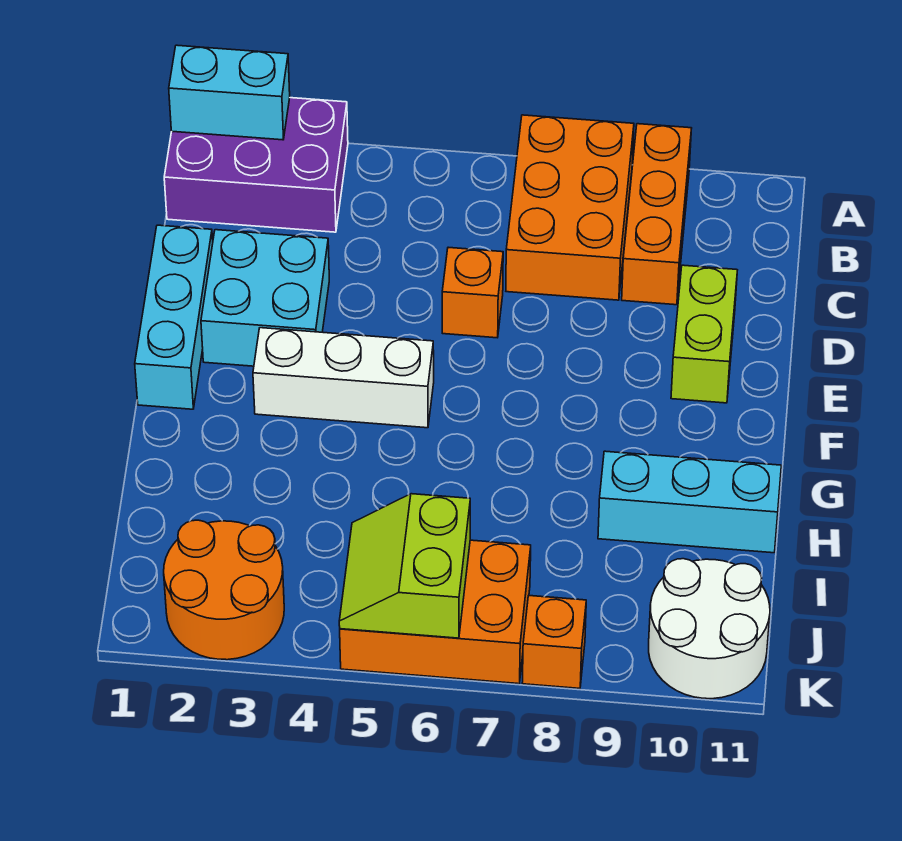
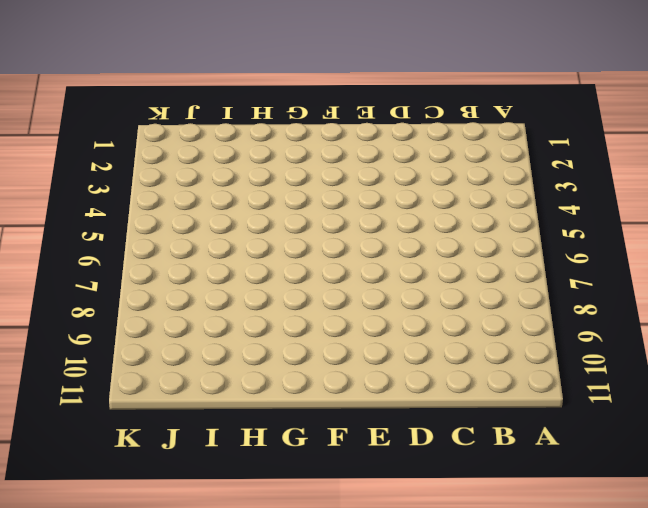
none -> purple 2x3 brick [164,98,348,232]
none -> orange 2x3 brick [506,115,634,300]
none -> orange 1x3 brick [622,124,692,305]

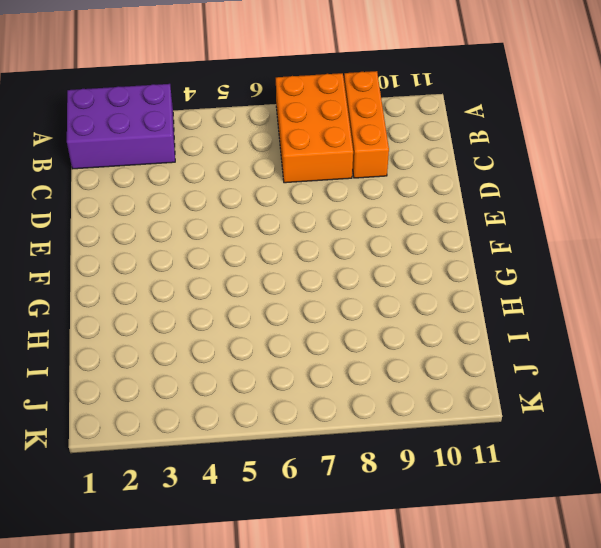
none -> cyan 1x3 brick [135,225,213,409]
none -> cyan 2x2 brick [201,230,329,366]
none -> orange 1x1 brick [442,247,503,338]

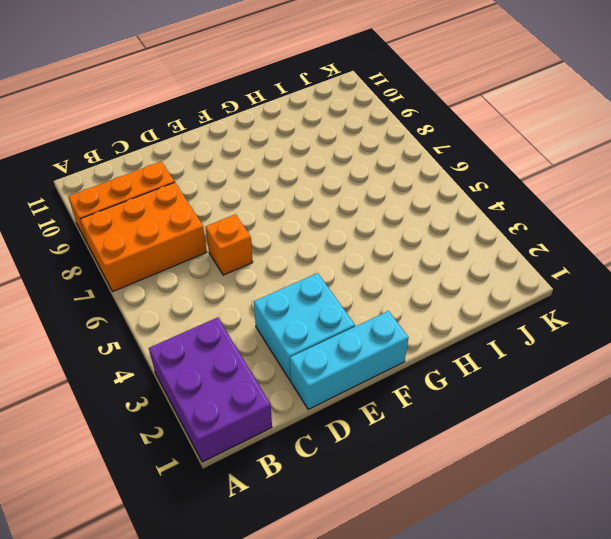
none -> lime 1x2 brick [671,265,737,403]
none -> white 1x3 brick [253,328,434,428]
none -> cyan 1x3 brick [598,451,781,553]

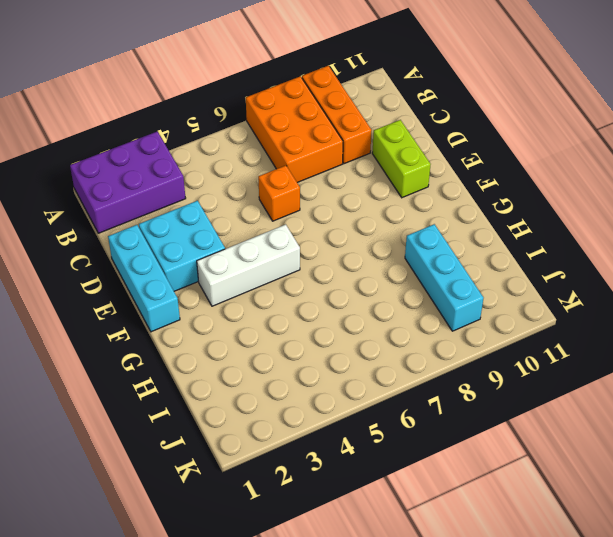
cyan 1x3 brick [405,224,483,331] -> cyan 1x3 brick turned to [598,451,781,553]
none -> orange 2x2 round brick [164,520,284,660]
none -> orange 2x3 brick [340,540,531,684]
none -> white 2x2 round brick [649,559,770,699]

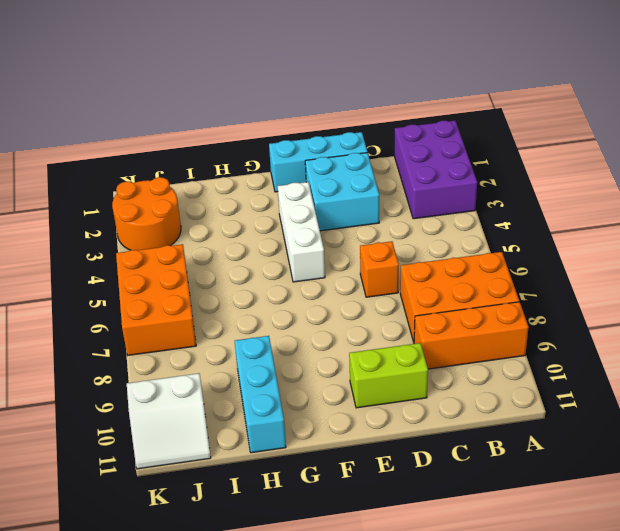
white 2x2 slope [127,373,211,469] -> white 2x2 round brick [649,559,770,699]
none -> orange 1x1 brick [522,596,586,688]
none -> cyan 1x2 brick [169,45,290,140]
none -> lime 2x2 slope [339,494,470,638]

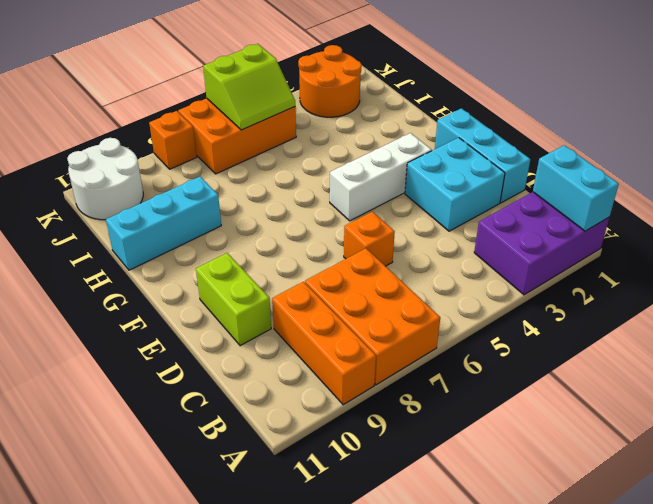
cyan 1x2 brick [533,145,619,231] -> cyan 1x2 brick turned to [169,45,290,140]
lime 2x2 slope [203,44,295,130] -> lime 2x2 slope turned to [339,494,470,638]

